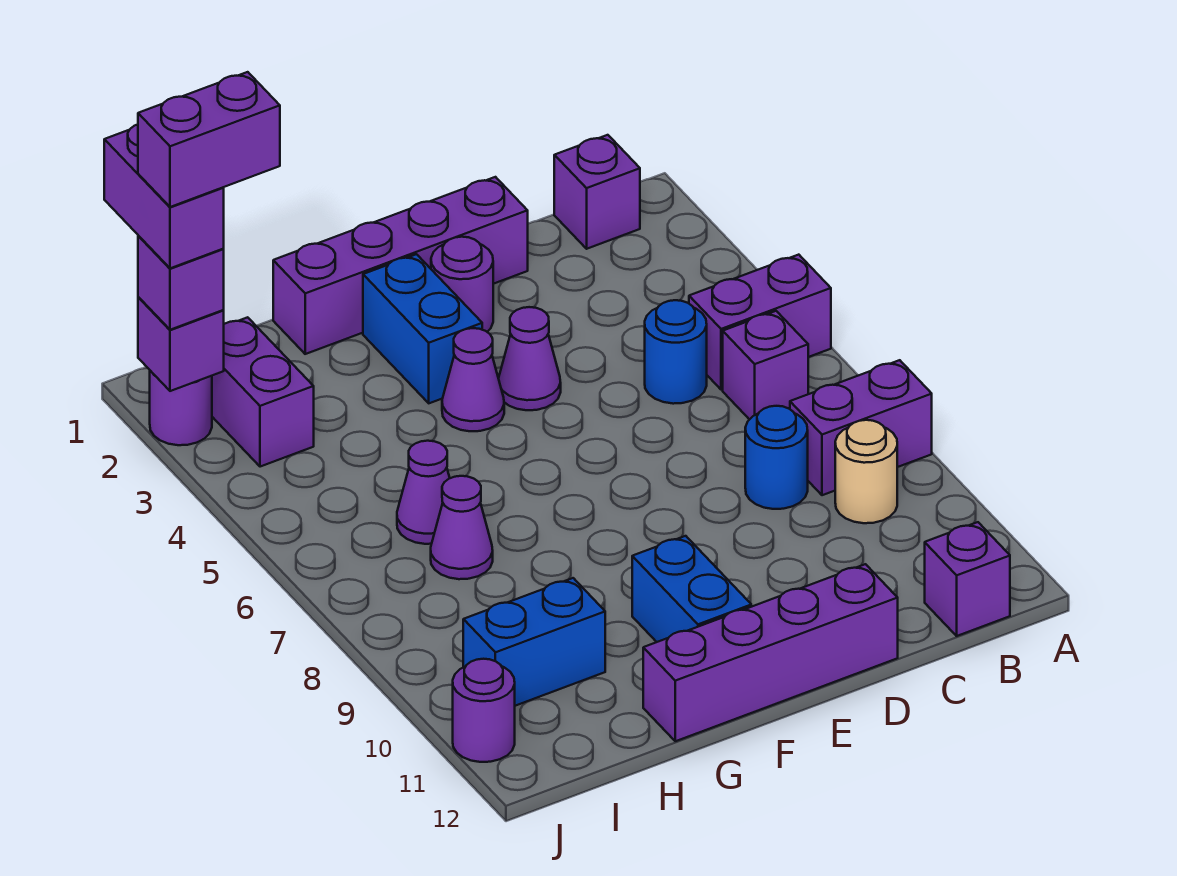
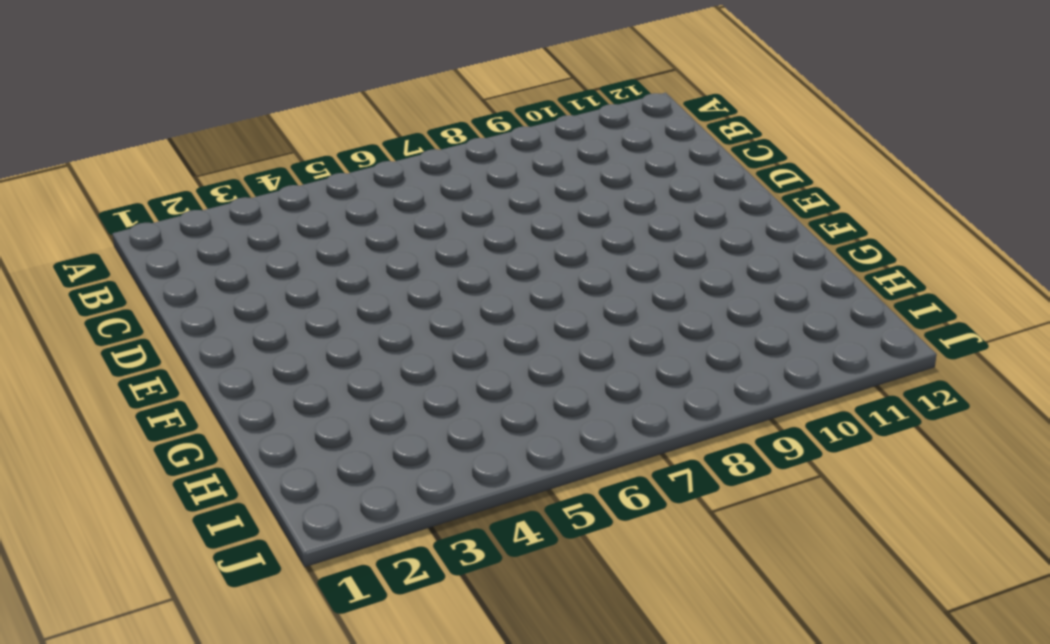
none -> purple 1x2 brick [689,255,831,390]
none -> purple 1x2 brick [790,360,932,495]
none -> purple 1x1 brick [554,135,640,249]

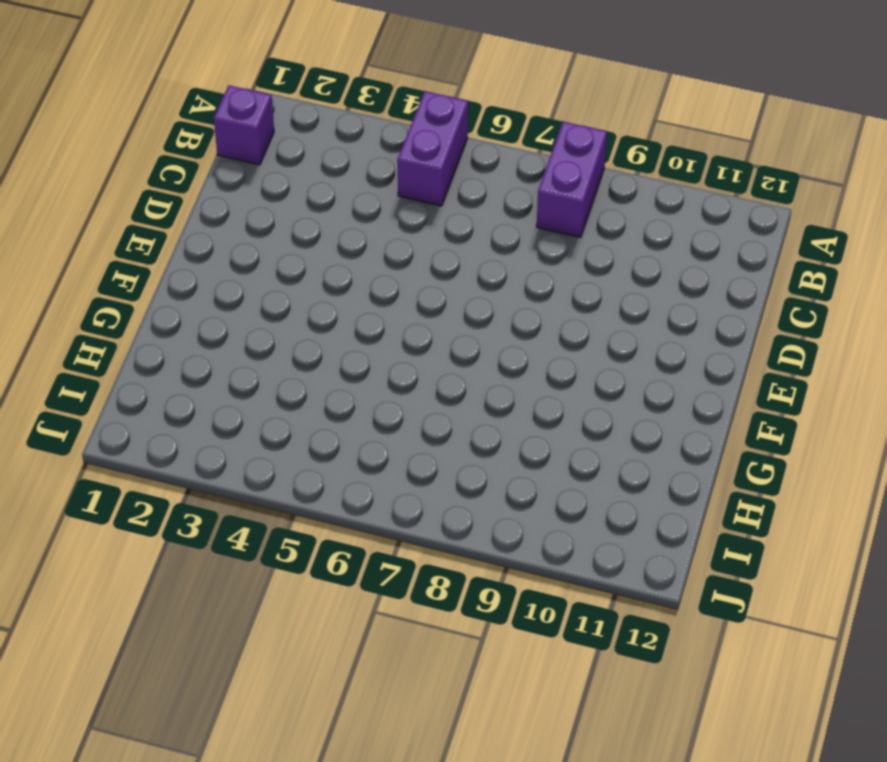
none -> purple 1x1 brick [723,311,808,420]
none -> tan 1x1 round brick [835,420,897,523]
none -> purple 1x1 brick [925,522,1010,636]

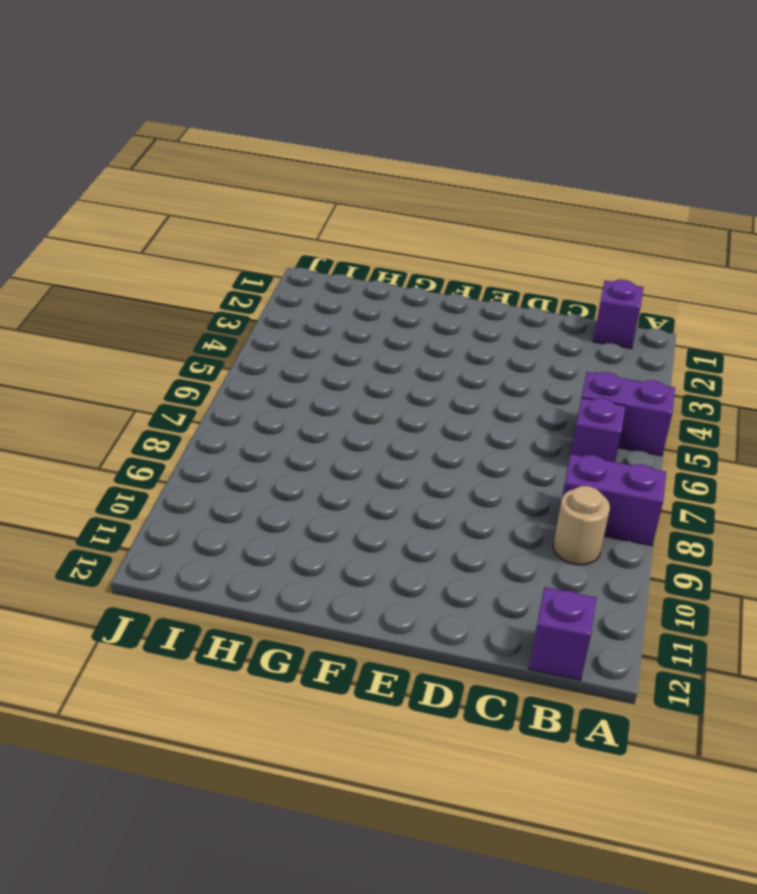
none -> blue 1x1 round brick [645,300,707,404]
none -> blue 1x1 round brick [745,406,808,509]
none -> purple 1x4 brick [273,177,528,354]

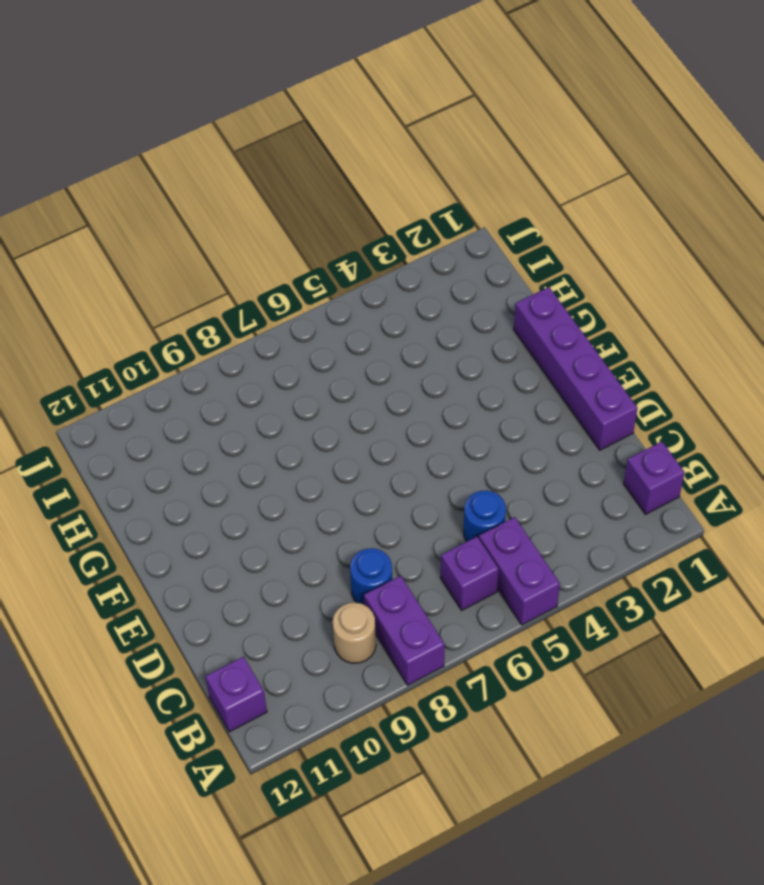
none -> purple 1x4 brick [643,564,898,741]
none -> purple 1x1 round brick [431,237,493,332]
none -> purple 1x1 cone [498,307,561,410]

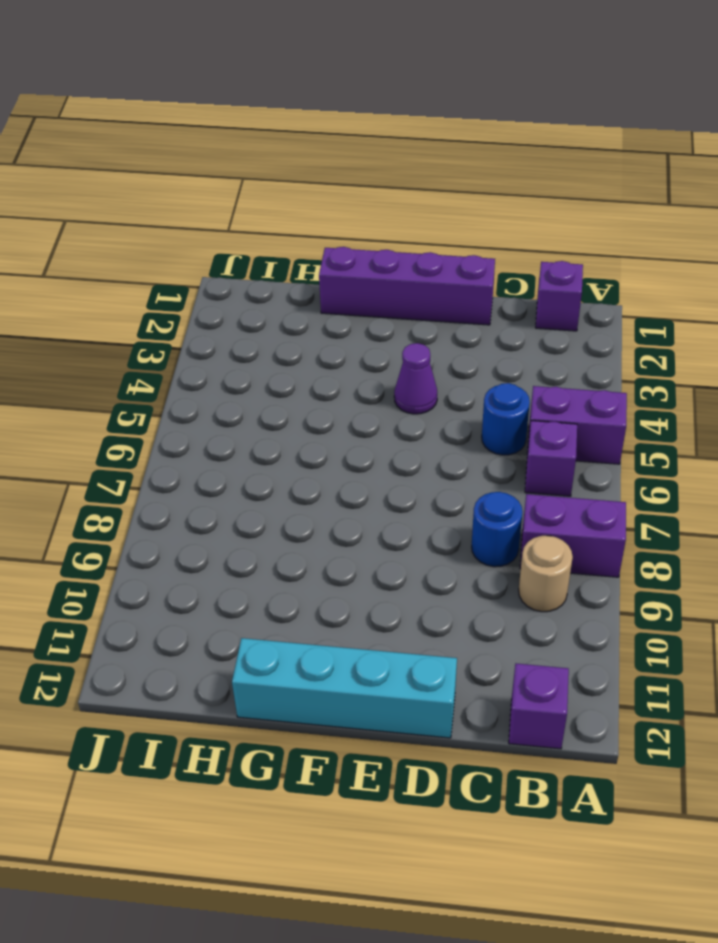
cyan 1x4 brick [232,638,457,738] -> purple 1x4 brick [643,564,898,741]
none -> purple 1x1 round brick [431,237,493,332]
none -> blue 1x2 brick [363,254,482,403]
none -> purple 1x1 cone [442,328,504,431]

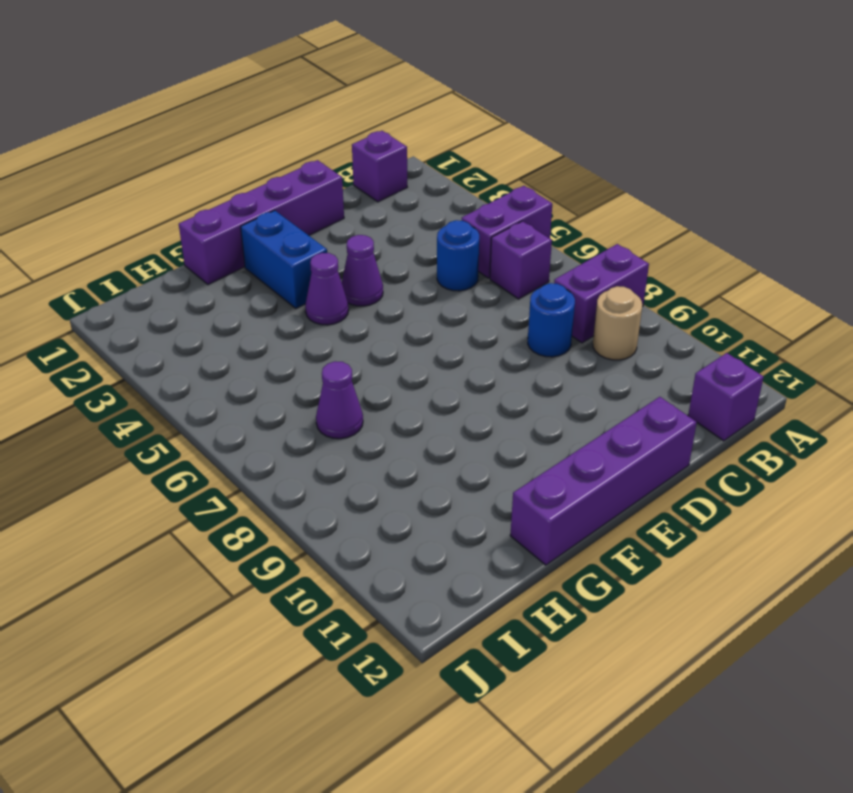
none -> purple 1x1 round brick [431,237,493,332]
none -> blue 1x2 brick [632,536,751,642]
none -> purple 1x1 cone [397,441,450,544]

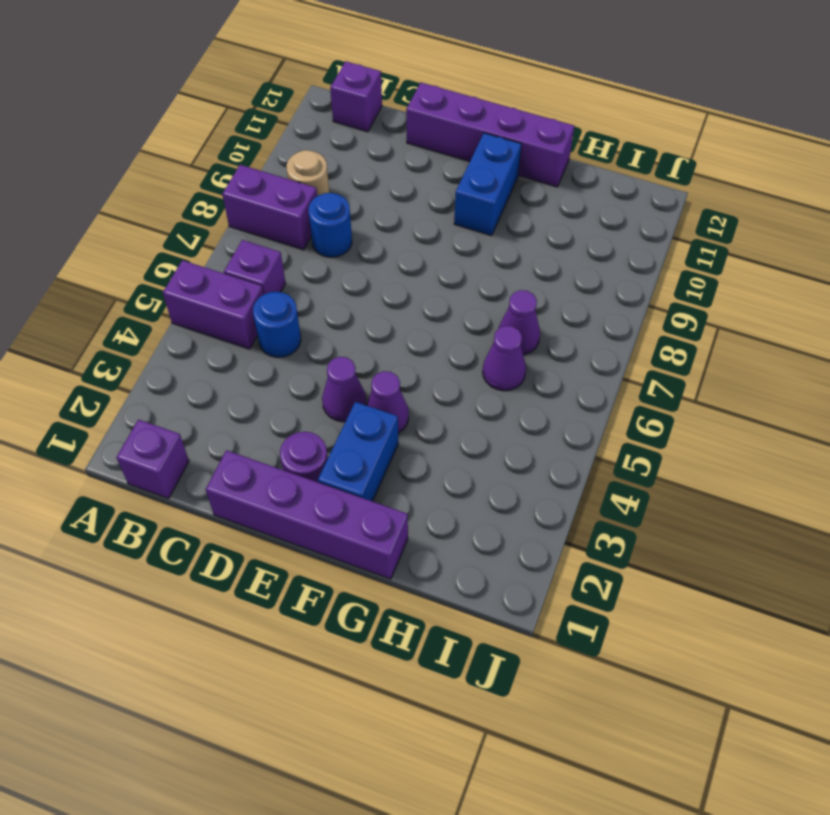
none -> blue 1x2 brick [463,578,605,706]
none -> purple 1x2 brick [212,317,314,467]
none -> purple 1x1 round brick [150,371,212,445]

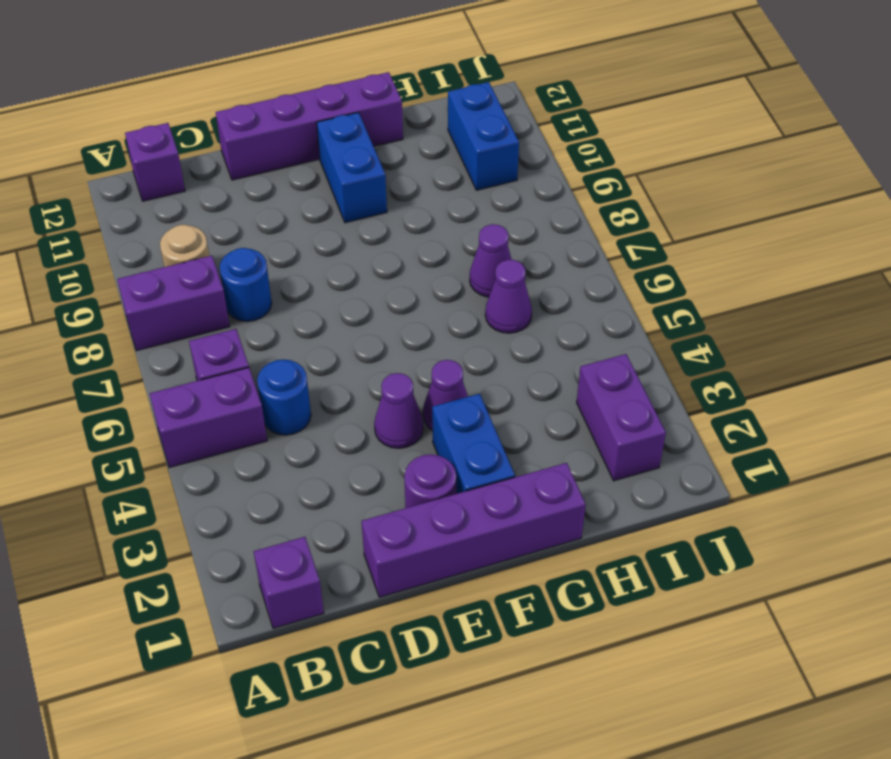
blue 1x2 brick [448,82,519,190] -> blue 1x2 brick turned to [463,578,605,706]
none -> purple 1x1 round brick [150,371,212,445]
none -> purple 1x1 round brick [453,659,515,762]
none -> purple 1x1 brick [138,297,224,391]

